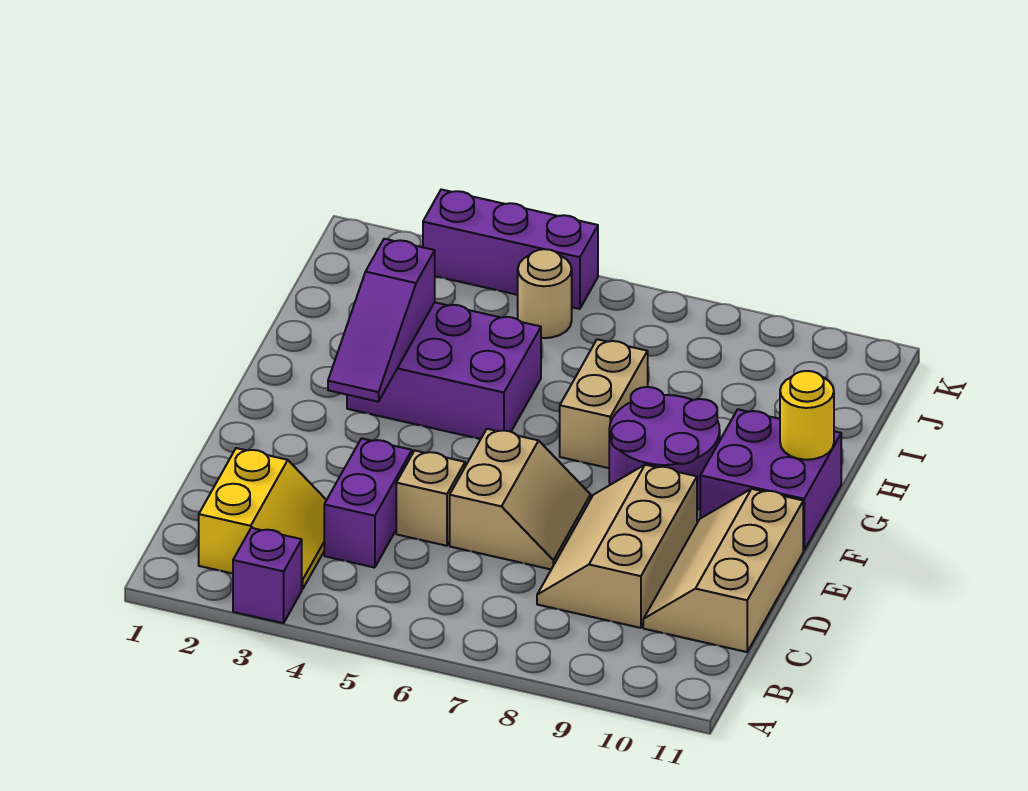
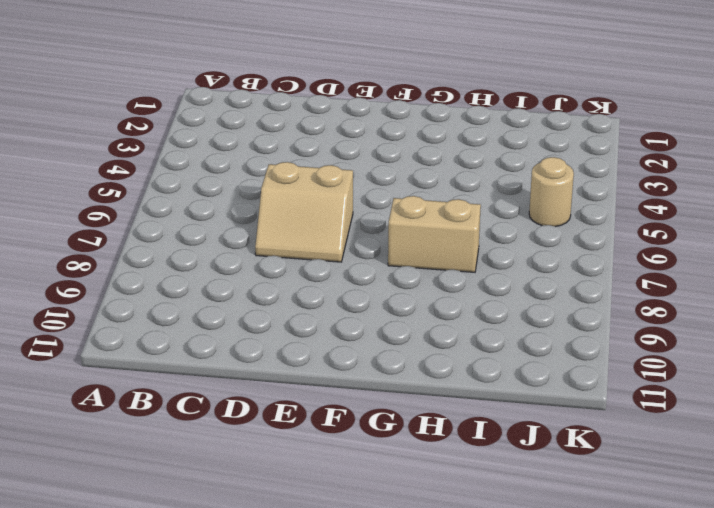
none -> purple 1x1 brick [233,528,302,623]
none -> yellow 2x2 slope [199,448,326,589]
none -> purple 1x2 brick [324,438,412,568]

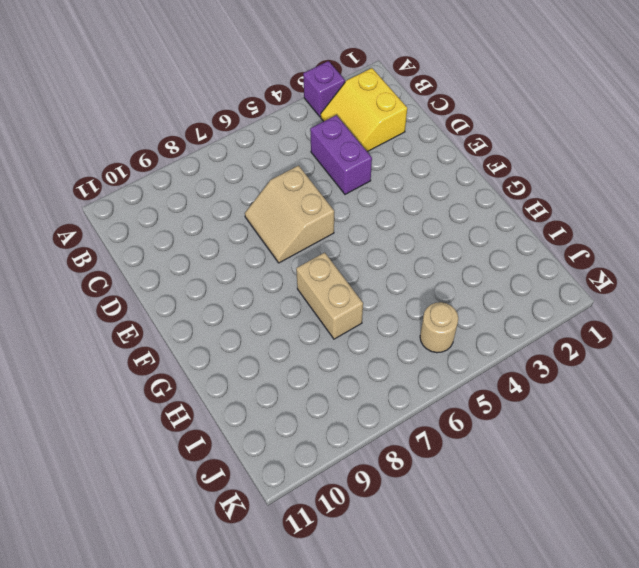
none -> tan 2x3 slope [537,465,697,628]
none -> tan 2x3 slope [643,489,803,652]
none -> tan 1x1 brick [396,451,465,546]

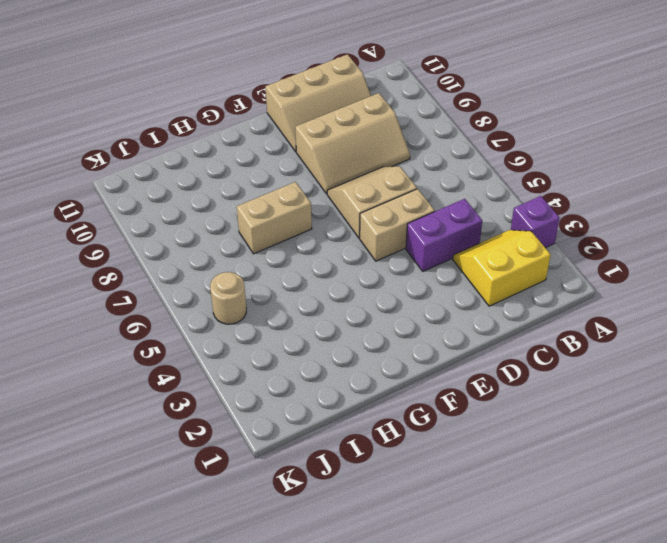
tan 1x2 brick [360,189,435,261] -> tan 1x1 brick [396,451,465,546]
none -> purple 2x2 round brick [609,387,720,510]
none -> purple 2x2 brick [700,409,841,550]
none -> purple 2x3 brick [347,302,541,439]

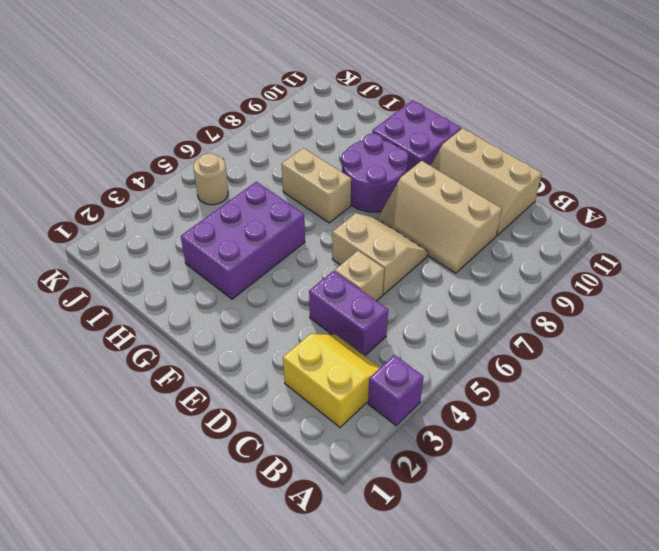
none -> purple 1x3 brick [423,190,598,309]
none -> purple 1x3 slope [328,239,435,402]
none -> yellow 1x1 round brick [780,371,834,460]

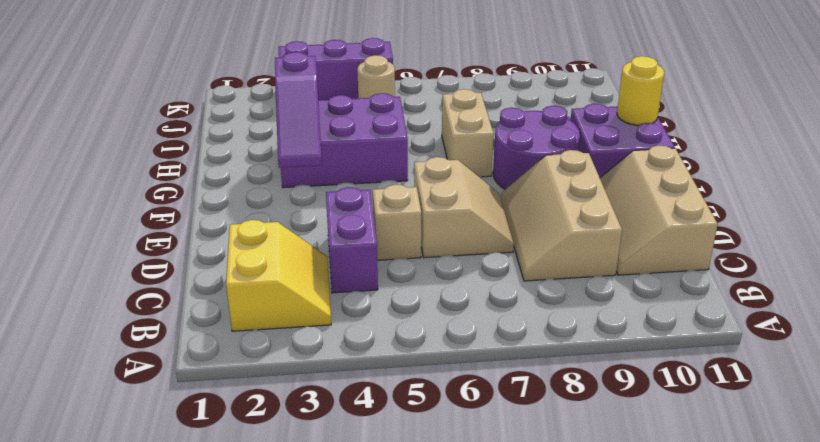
none -> purple 1x1 brick [233,528,302,623]

